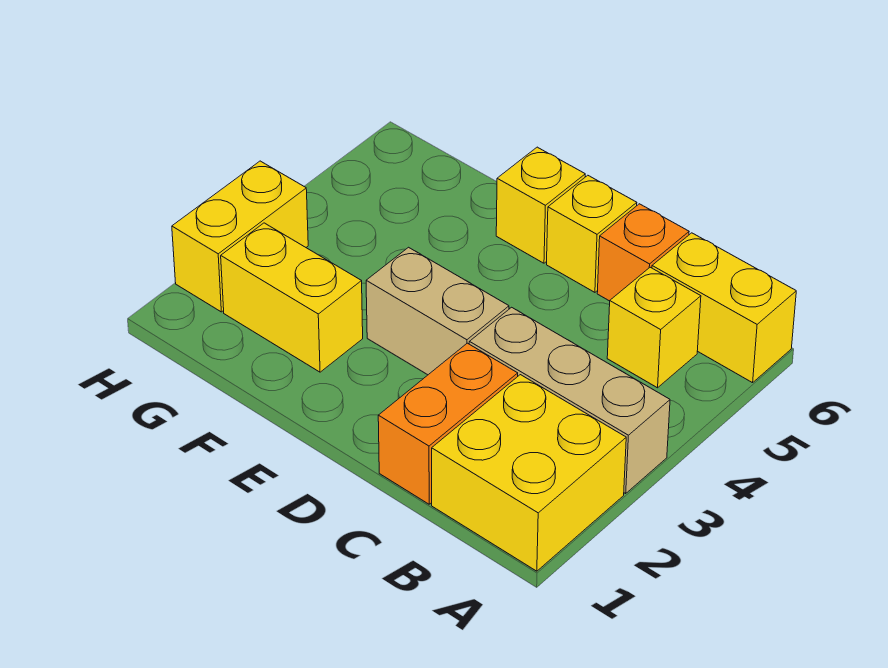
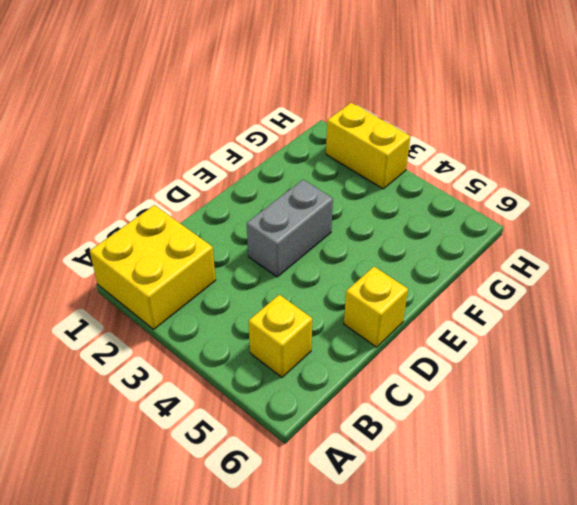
grey 1x2 brick [247,179,333,277] -> tan 1x2 brick [366,247,509,375]
none -> tan 1x3 brick [469,307,670,493]
none -> yellow 1x2 brick [652,233,796,383]

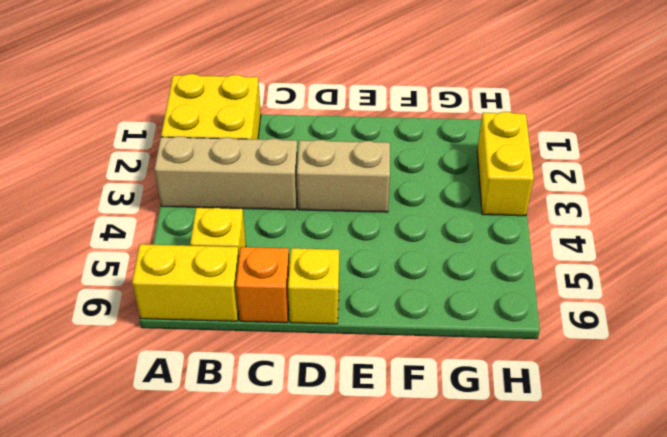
none -> orange 1x2 brick [378,343,518,504]
none -> yellow 1x1 brick [496,147,585,263]

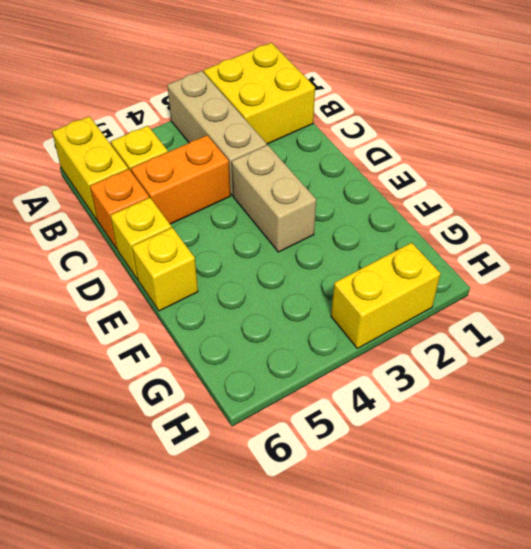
orange 1x2 brick [131,135,230,224] -> orange 1x2 brick moved to [378,343,518,504]
none -> yellow 1x2 brick [221,223,363,372]

